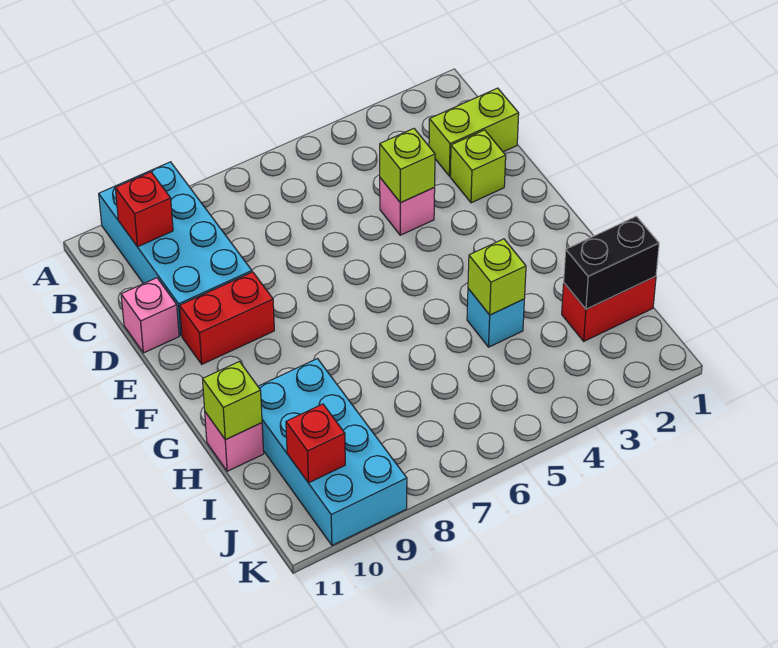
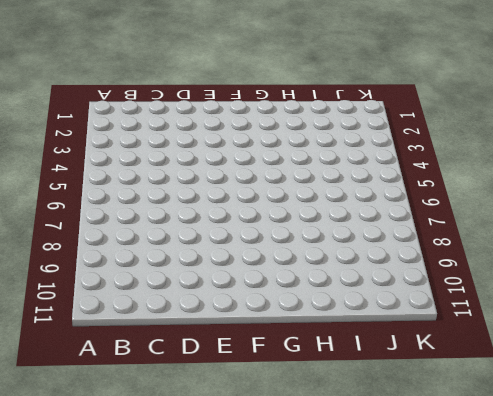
none -> cyan 2x4 brick [99,162,252,336]
none -> lime 1x2 brick [429,88,519,176]
none -> lime 1x1 brick [450,130,506,203]

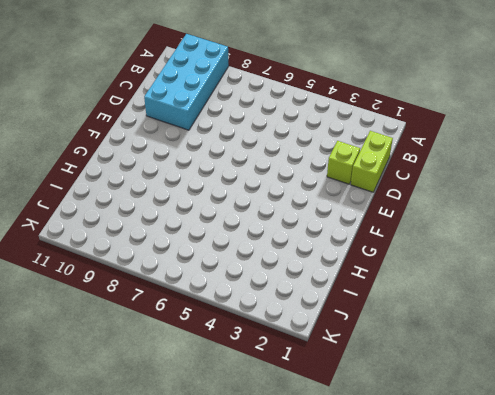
lime 1x2 brick [351,131,393,192] -> lime 1x2 brick turned to [429,88,519,176]
none -> pink 1x1 brick [380,178,435,235]
none -> pink 1x1 brick [121,278,179,353]
none -> red 1x2 brick [180,272,274,364]

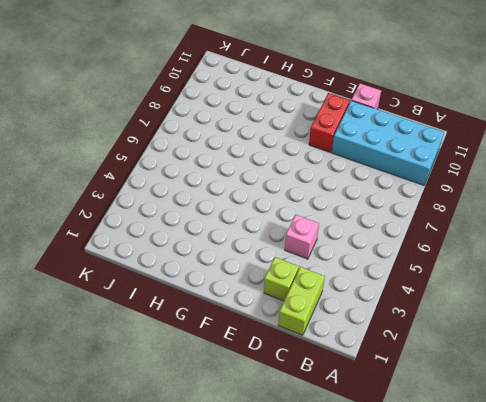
none -> cyan 1x1 brick [467,289,524,347]
none -> cyan 2x4 brick [258,359,407,545]
none -> pink 1x1 brick [205,412,264,471]

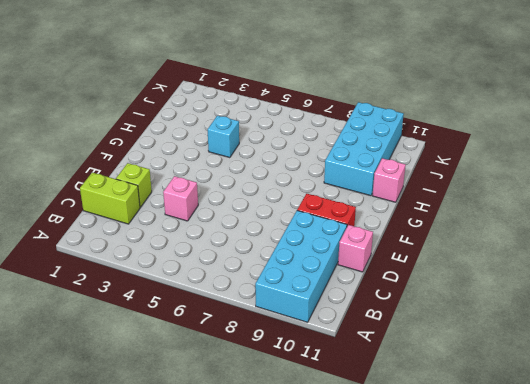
none -> red 1x2 brick [562,276,656,341]
none -> red 1x1 brick [115,172,173,247]
none -> lime 1x1 brick [380,129,435,203]

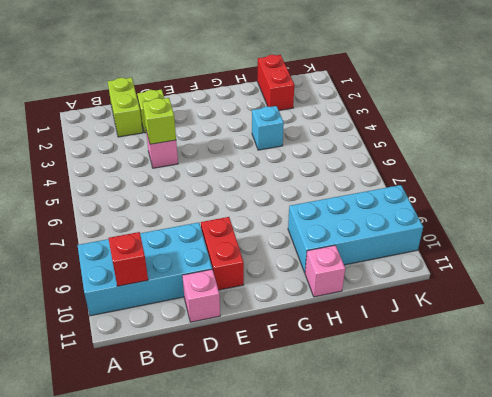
none -> lime 1x1 brick [468,239,526,315]
none -> lime 1x1 brick [203,362,262,440]
none -> black 1x2 brick [564,216,659,309]

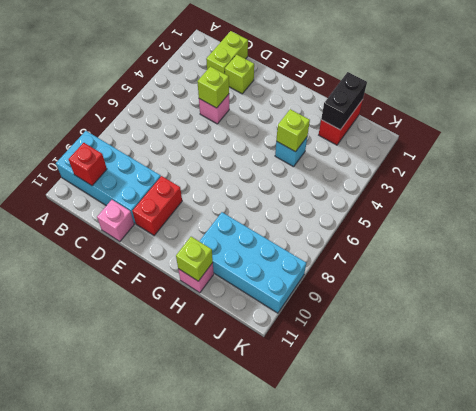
none -> red 1x1 brick [286,404,345,483]

